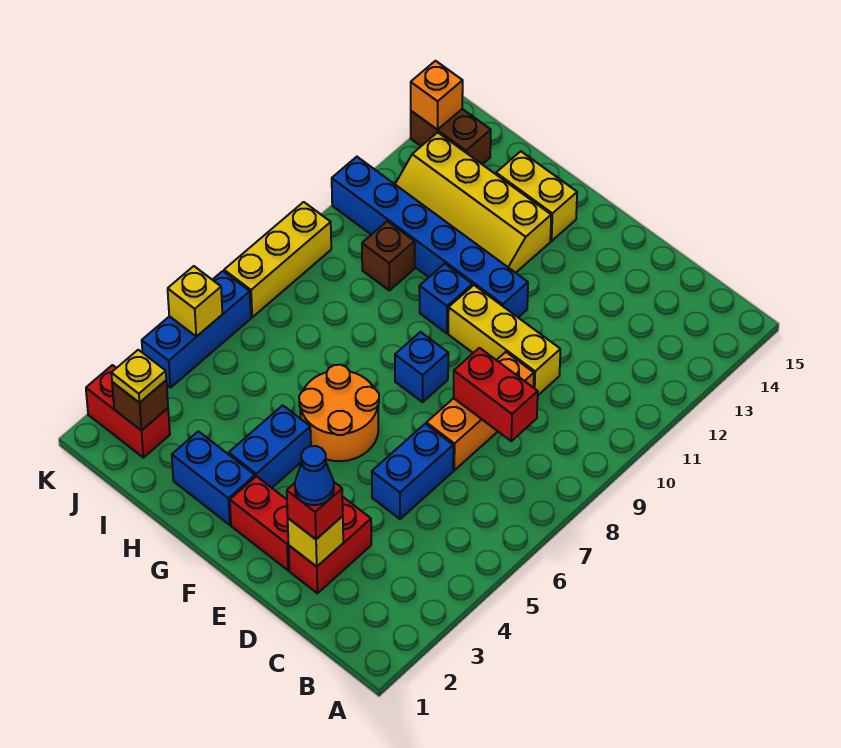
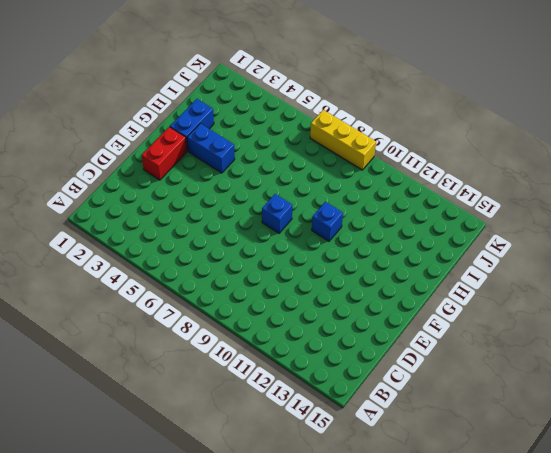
none -> red 1x2 brick [289,497,371,593]
none -> blue 1x2 brick [372,424,453,519]
none -> orange 1x3 brick [426,352,534,470]

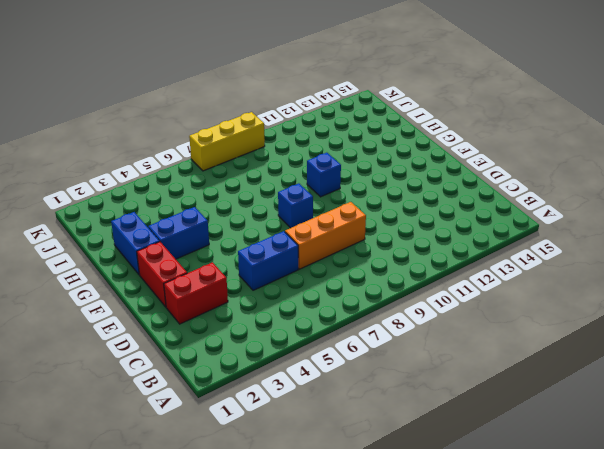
none -> yellow 1x3 brick [448,285,560,395]
none -> orange 2x2 round brick [299,365,379,461]
none -> blue 1x6 brick [332,157,528,317]

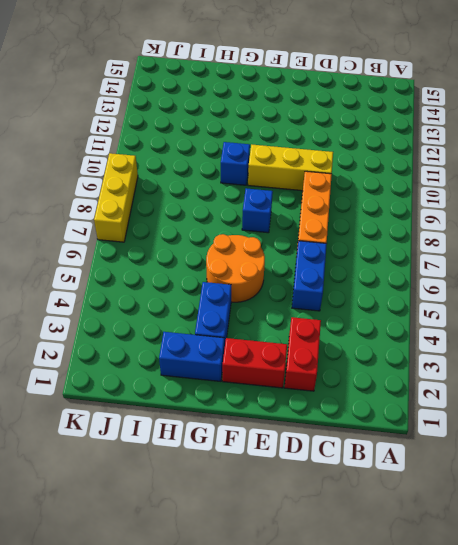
none -> blue 1x6 brick [332,157,528,317]
none -> yellow 2x4 slope [395,132,551,273]
none -> yellow 1x2 brick [496,151,577,241]

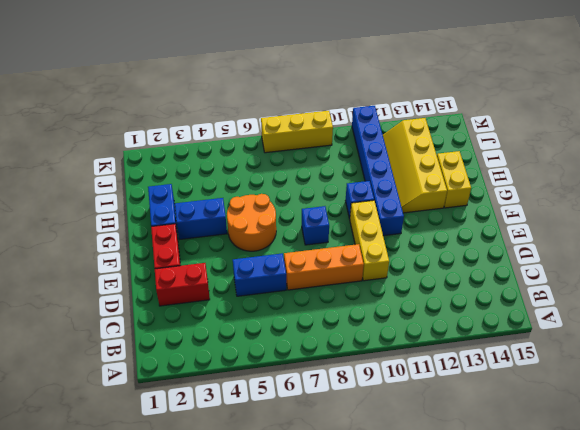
none -> brown 1x1 brick [362,221,415,290]
none -> red 1x2 brick [86,365,170,458]
none -> brown 1x2 brick [411,109,491,164]

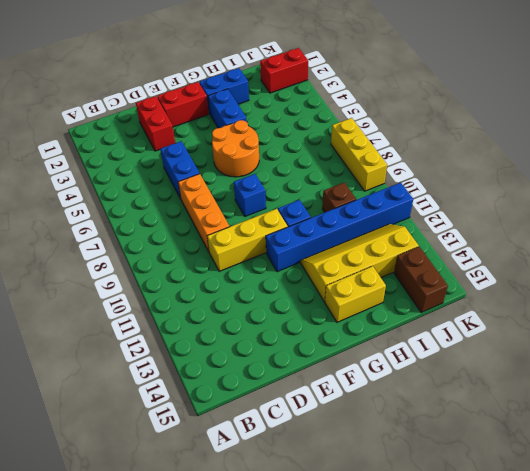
brown 1x2 brick [394,247,448,312] -> brown 1x2 brick turned to [411,109,491,164]
none -> blue 1x3 brick [142,271,251,388]
none -> red 1x2 brick [453,348,538,441]
none -> yellow 1x1 brick [288,516,343,567]

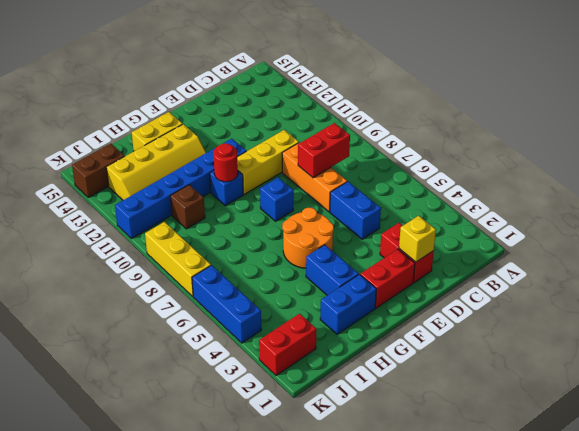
red 1x1 round brick [213,143,238,182] -> none
none -> brown 1x1 brick [112,381,168,431]
none -> yellow 1x1 brick [168,266,222,337]
none -> orange 1x1 brick [411,61,463,130]

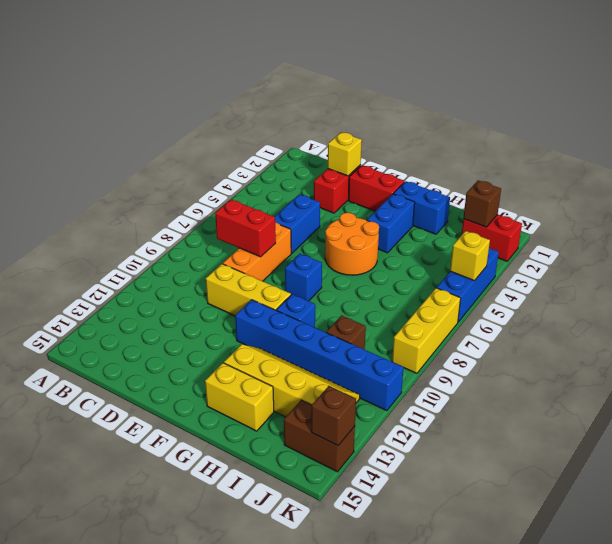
brown 1x1 brick [311,386,356,445] -> orange 1x1 brick [411,61,463,130]
none -> red 1x1 brick [287,482,343,539]
none -> yellow 1x1 plate [111,350,166,403]
none -> blue 1x1 cone [295,446,334,505]

